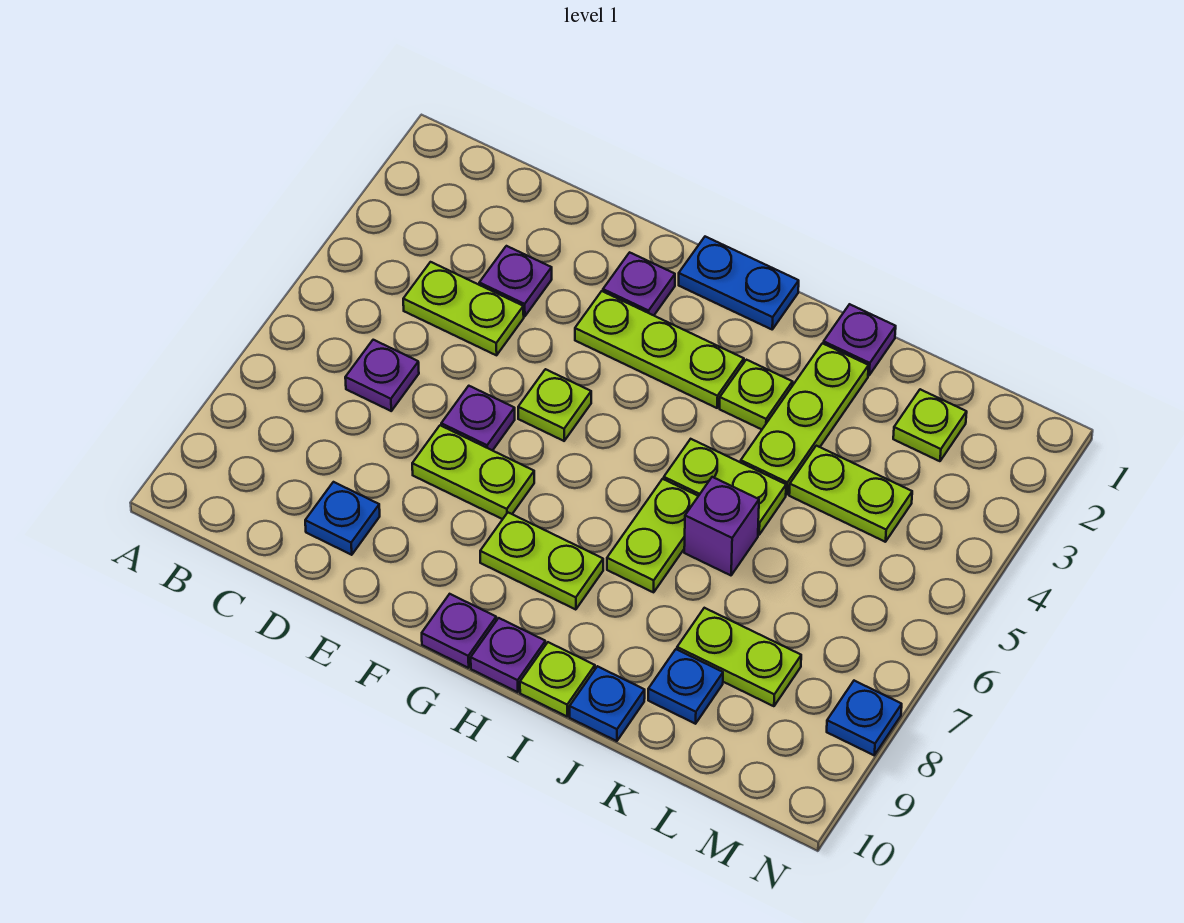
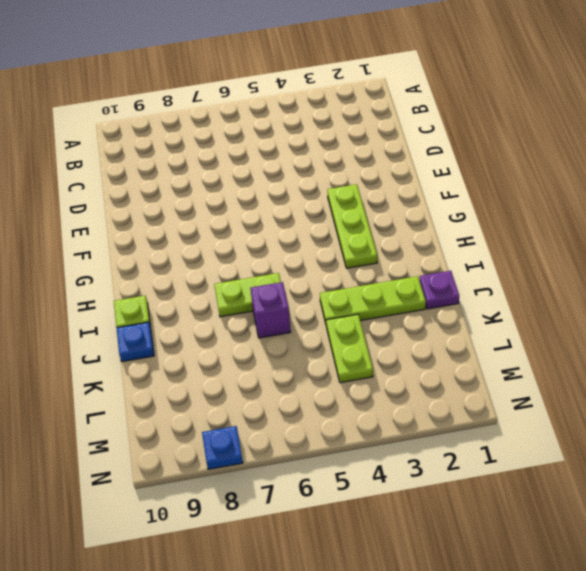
none -> lime 1x2 plate [403,262,524,355]
none -> purple 1x1 plate [345,340,419,411]
none -> purple 1x1 plate [479,246,552,316]

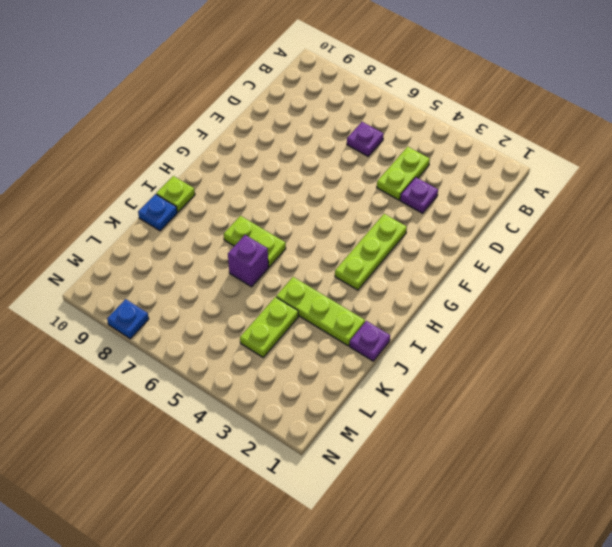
none -> blue 1x1 plate [305,482,380,555]
none -> purple 1x1 plate [441,386,515,451]
none -> lime 1x2 plate [412,425,534,519]

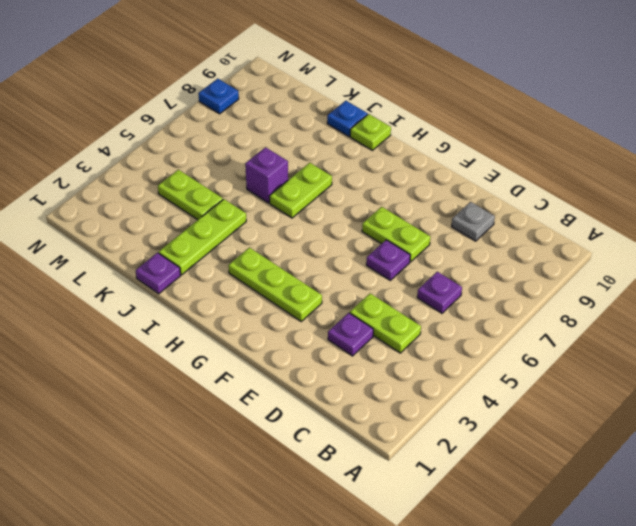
grey 1x1 plate [452,202,495,241] -> blue 1x1 plate [305,482,380,555]
none -> purple 1x1 plate [603,252,675,315]
none -> lime 1x1 plate [518,369,591,441]
none -> blue 1x2 plate [679,237,799,329]

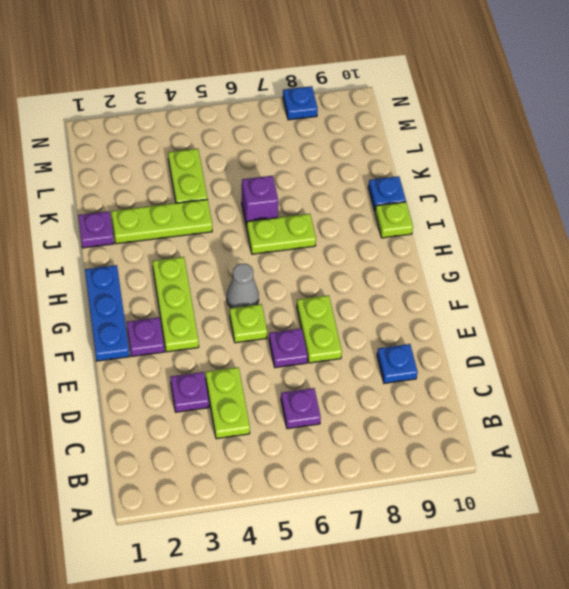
blue 1x3 plate [85,265,130,361] -> blue 1x2 plate [679,237,799,329]
grey 1x1 cone [227,264,259,308] -> none
none -> lime 1x2 plate [480,513,603,610]
none -> purple 1x1 plate [422,594,496,668]
none -> purple 1x1 plate [471,618,546,692]

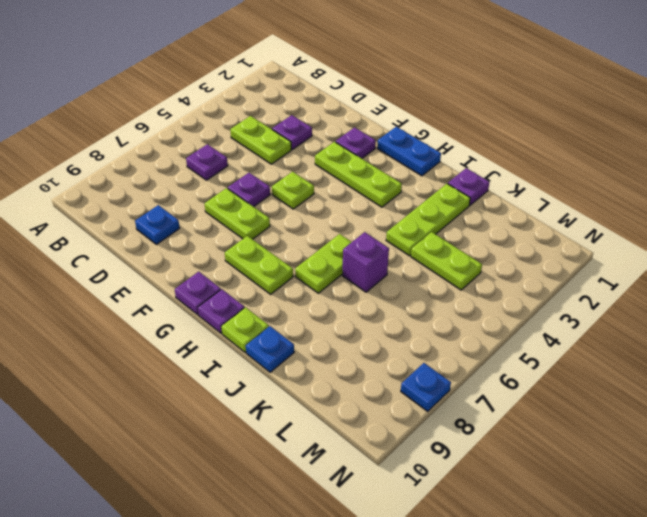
none -> lime 1x1 plate [720,360,792,429]
none -> lime 1x2 plate [664,439,786,535]
none -> lime 1x2 plate [677,608,801,706]

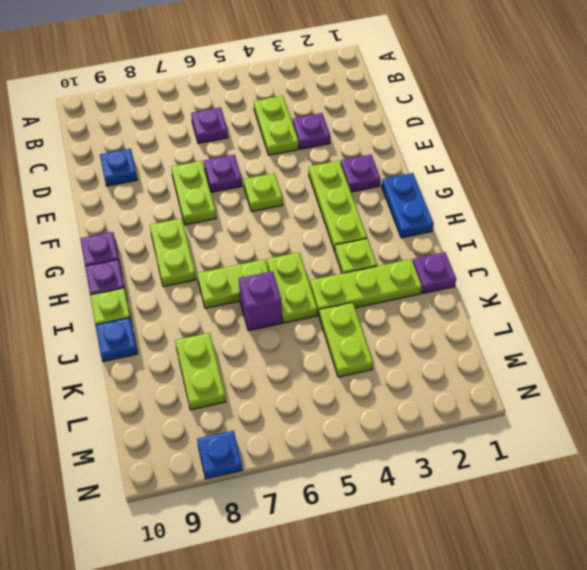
none -> blue 1x1 plate [648,649,723,724]
none -> lime 1x1 plate [893,389,967,461]

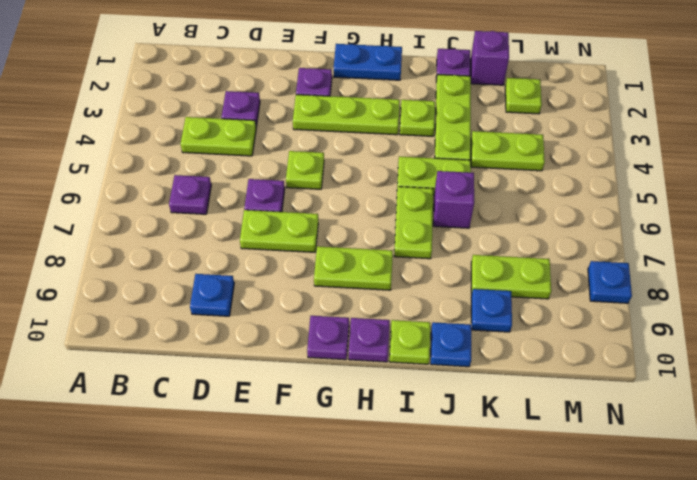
purple 1x1 brick [470,31,509,85] -> none

